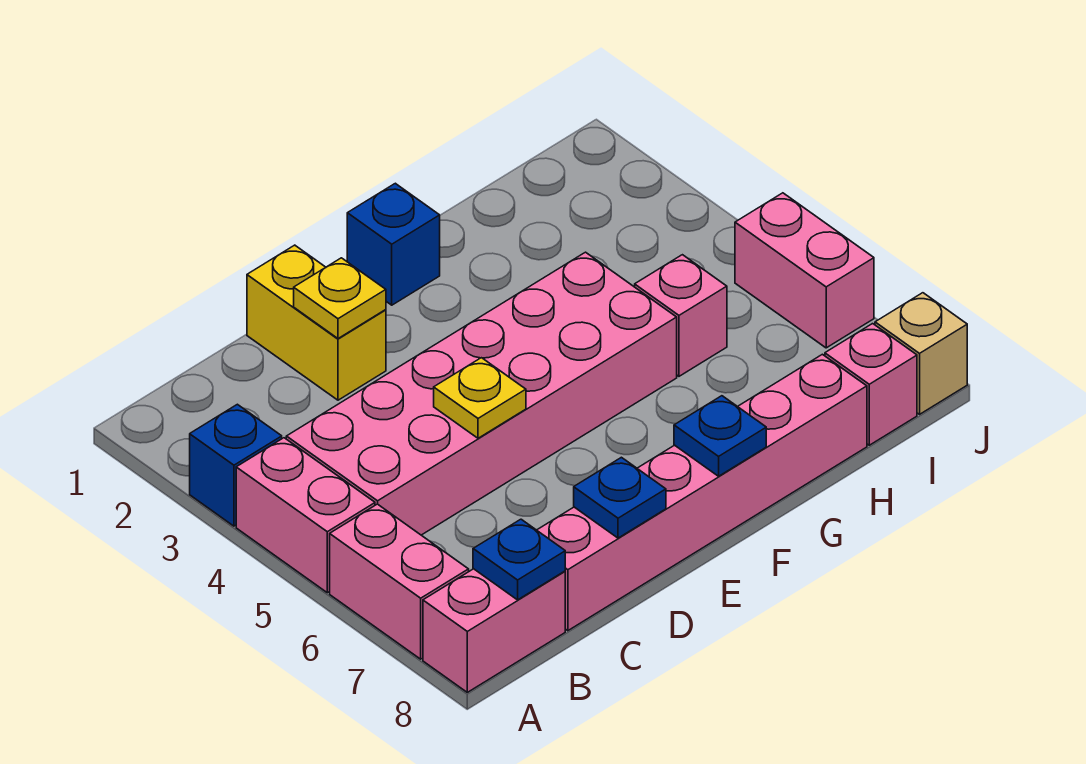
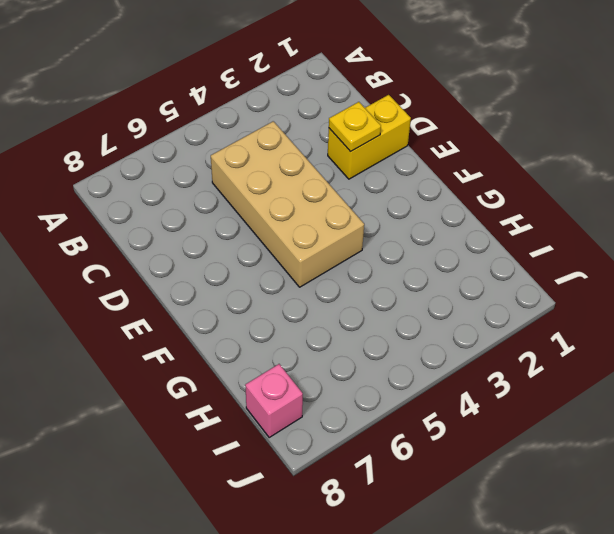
tan 2x4 brick [211,121,364,287] -> pink 2x6 brick [286,252,677,535]
none -> blue 1x1 brick [190,404,282,526]
none -> pink 1x2 brick [236,438,375,593]
none -> pink 1x2 brick [330,504,469,659]

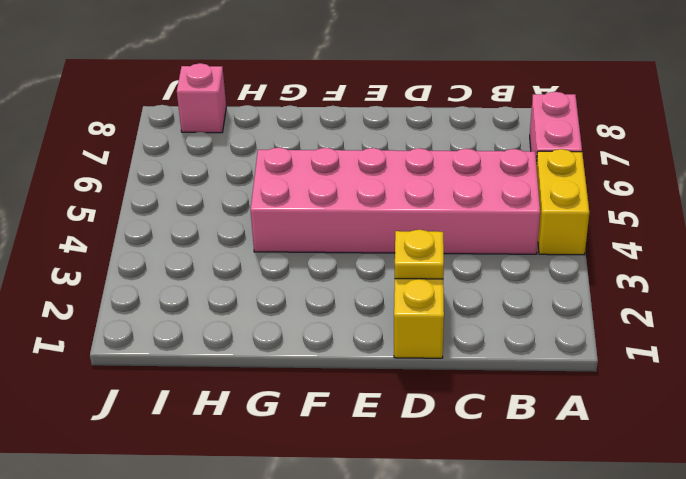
yellow 1x2 brick [536,149,589,255] -> pink 1x2 brick [236,438,375,593]
none -> blue 1x1 brick [190,404,282,526]
none -> pink 1x2 brick [423,569,565,692]
none -> pink 1x6 brick [537,354,867,631]

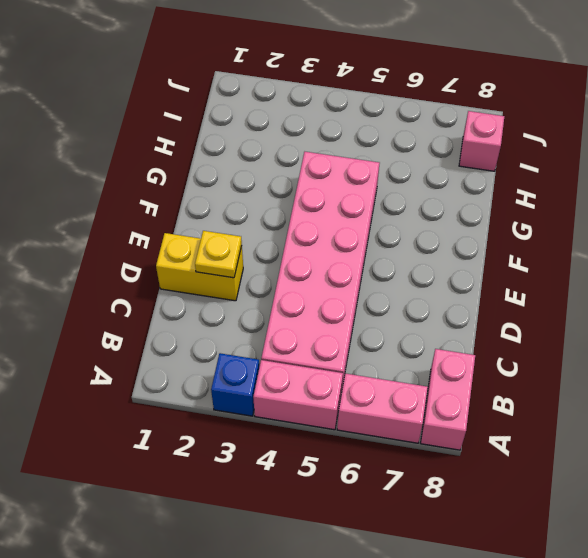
none -> pink 1x6 brick [537,354,867,631]
none -> blue 1x1 brick [347,183,440,305]
none -> pink 1x1 brick [635,255,727,376]

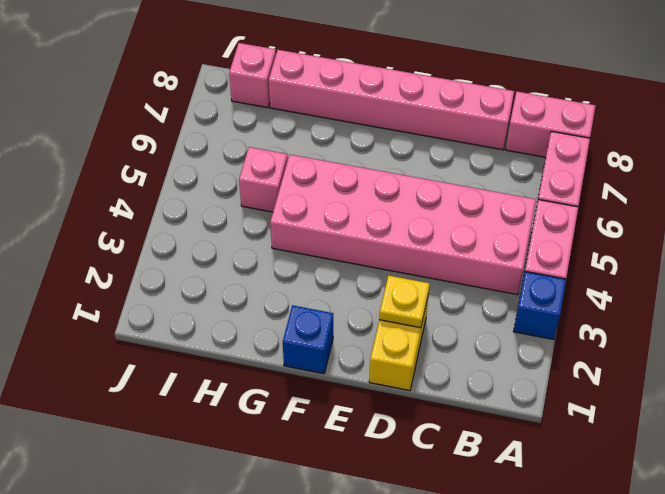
none -> pink 1x2 brick [735,193,874,348]
none -> tan 1x1 brick [875,293,967,414]
none -> blue 1x1 plate [473,519,565,600]

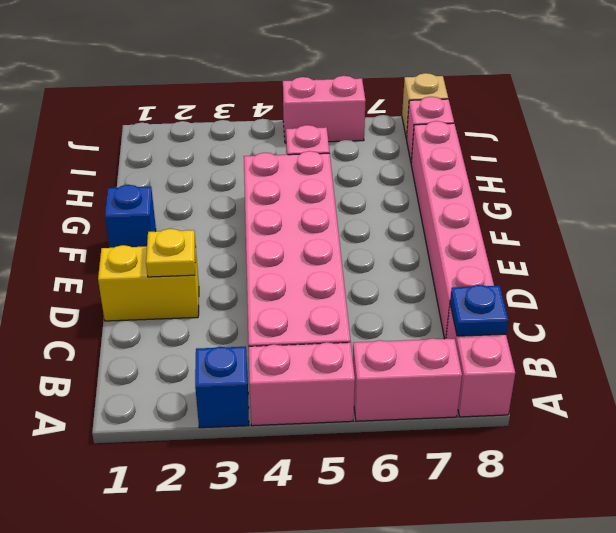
none -> yellow 1x1 plate [434,358,526,438]
none -> blue 1x1 plate [574,457,666,538]
none -> blue 1x1 plate [674,396,766,476]

